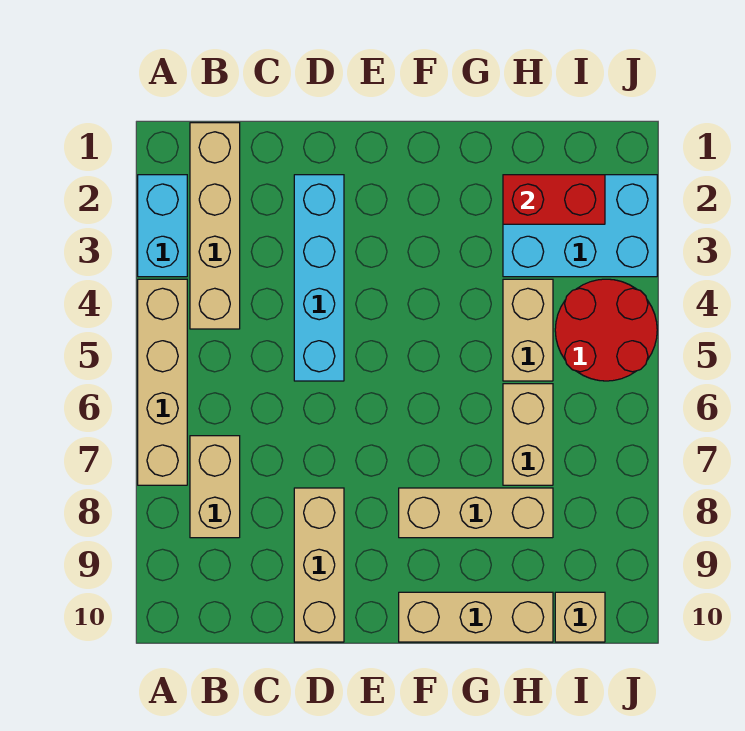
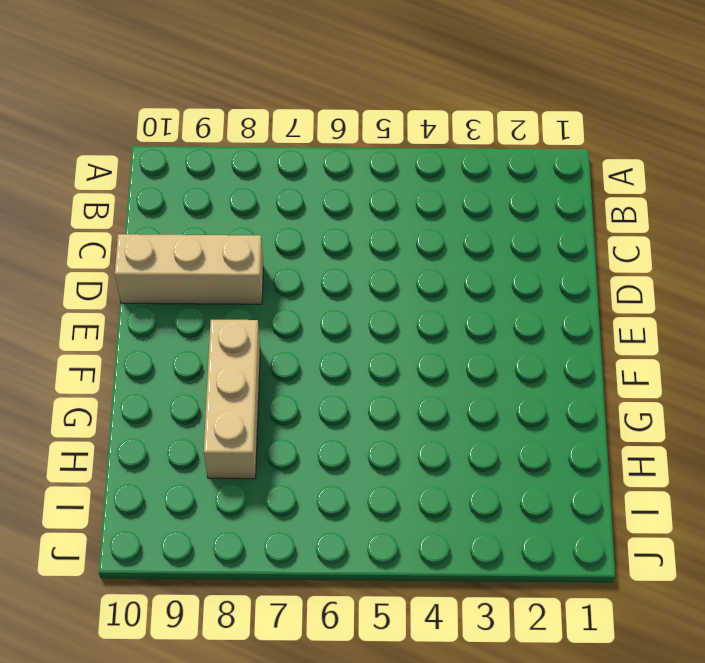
none -> cyan 1x2 brick [138,175,187,277]
none -> tan 1x4 brick [138,279,187,485]
none -> tan 1x4 brick [190,123,240,329]

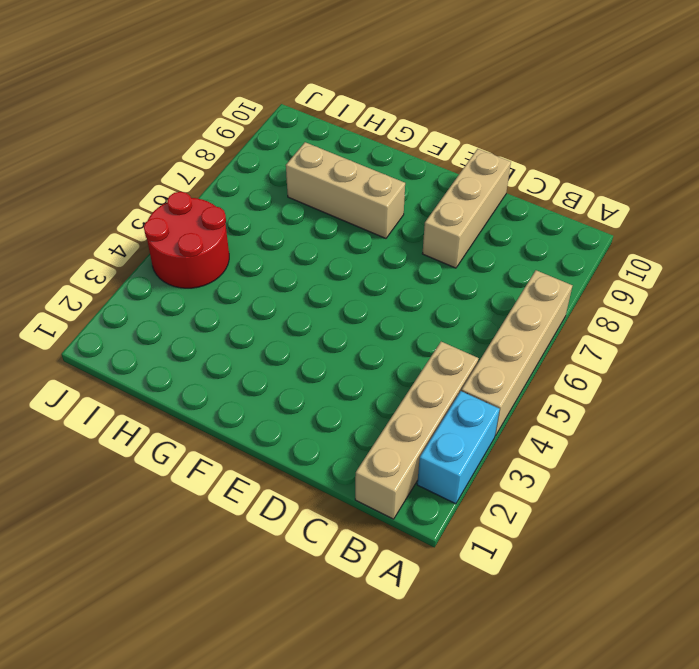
none -> tan 1x2 brick [190,436,240,538]
none -> cyan 1x4 brick [294,175,344,381]
none -> tan 1x3 brick [399,592,553,642]

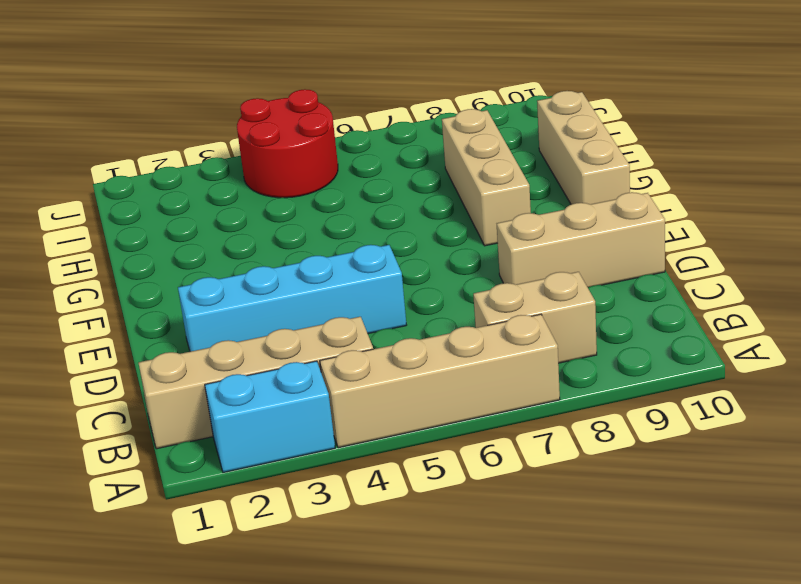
none -> cyan 2x3 brick [503,175,657,277]
none -> tan 1x2 brick [503,279,553,381]
none -> tan 1x2 brick [503,384,553,485]

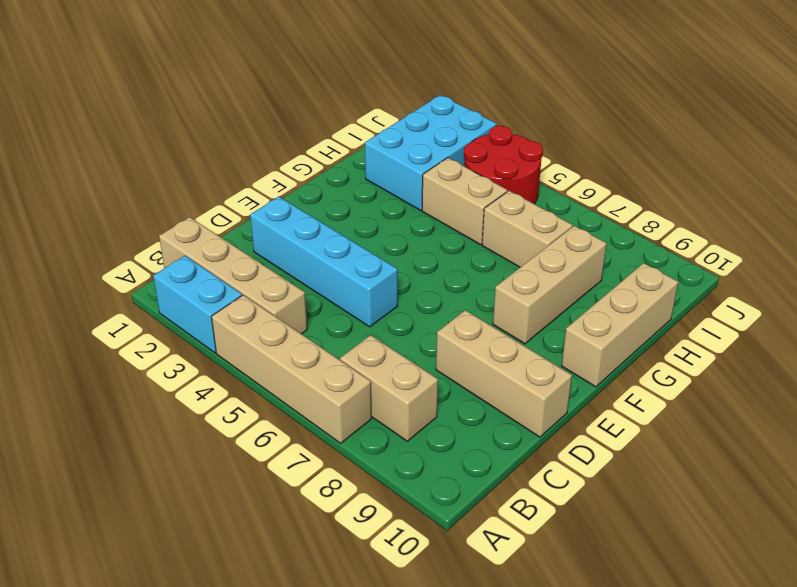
none -> tan 1x1 brick [555,592,605,642]
none -> red 1x2 brick [503,175,605,224]

